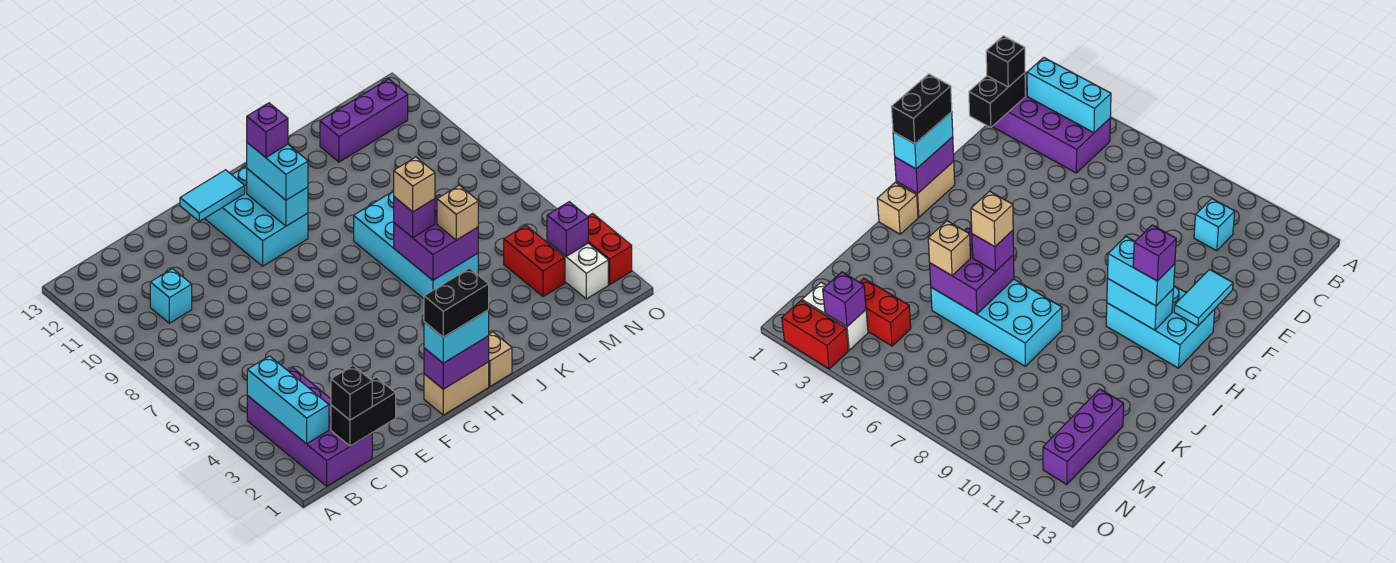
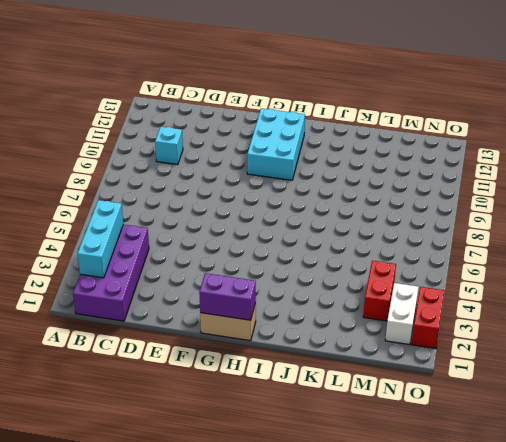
none -> tan 1x1 brick [489,332,512,387]
none -> cyan 2x4 brick [354,191,478,299]
none -> purple 1x3 brick [320,79,408,162]

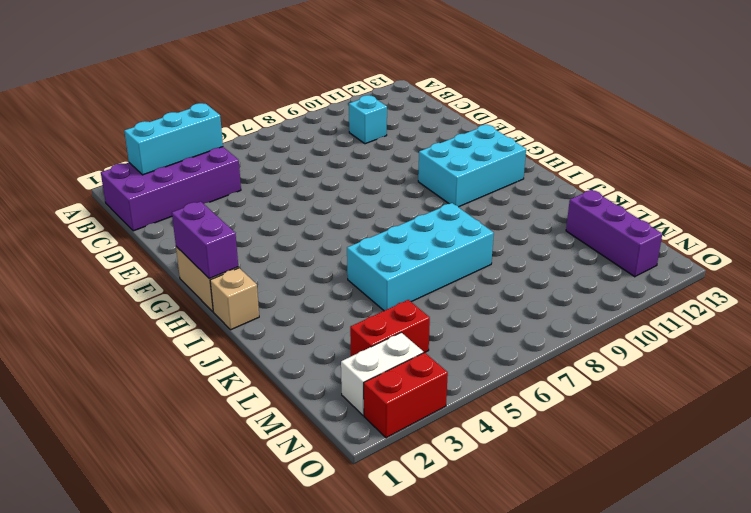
none -> black 1x2 brick [331,377,396,446]
none -> cyan 1x2 tile [180,170,245,221]
none -> cyan 1x2 brick [247,169,308,226]

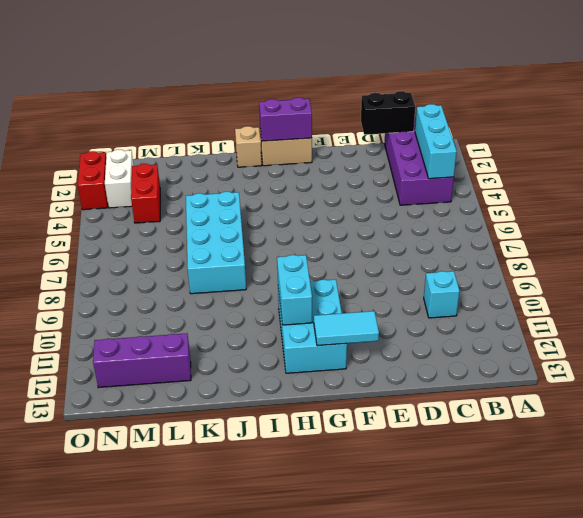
none -> purple 2x2 brick [394,195,478,280]
none -> purple 1x1 brick [547,202,588,256]
none -> black 1x1 brick [331,365,372,420]

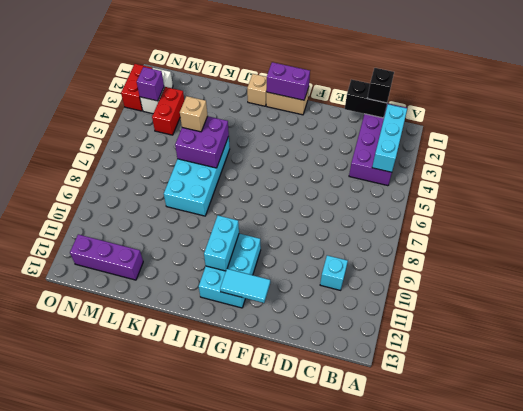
none -> cyan 1x2 brick [424,310,489,363]
none -> cyan 1x2 brick [247,143,308,200]
none -> purple 1x1 brick [394,197,435,238]

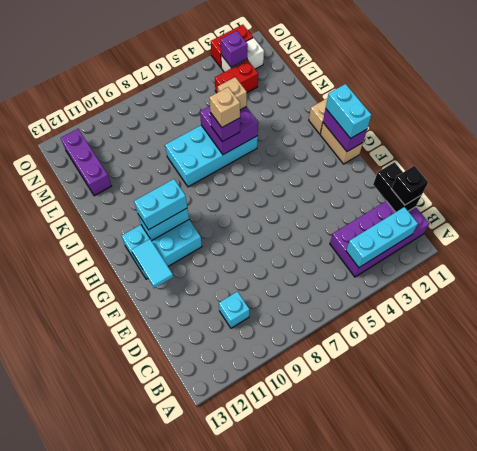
none -> black 1x2 brick [424,268,489,337]
none -> purple 1x1 brick [247,103,288,157]

